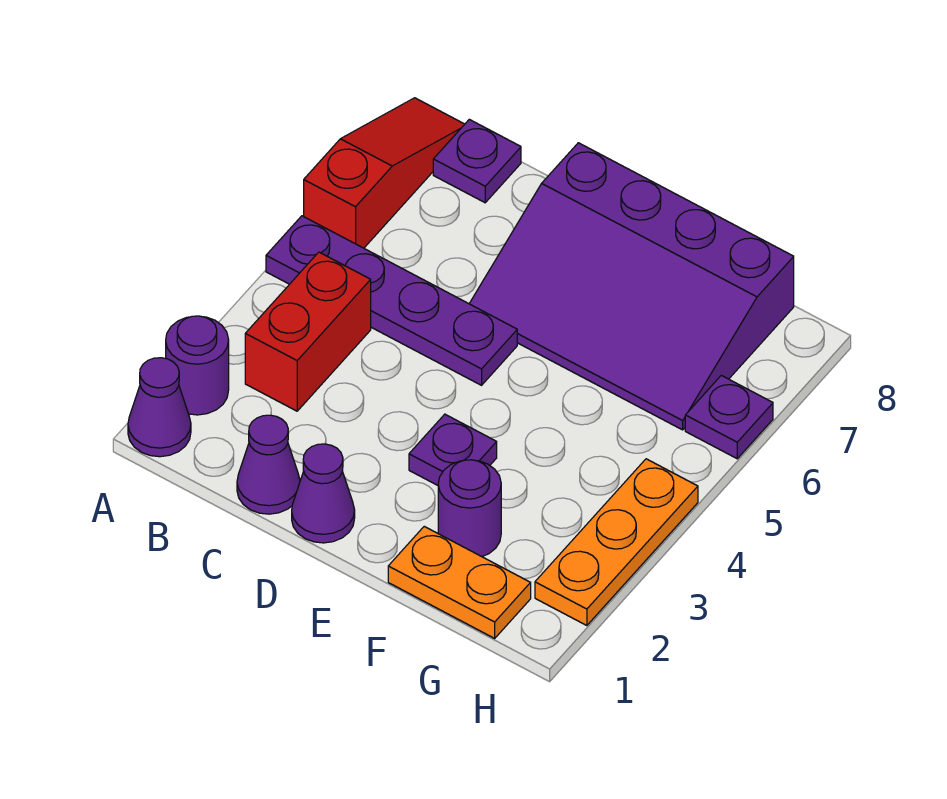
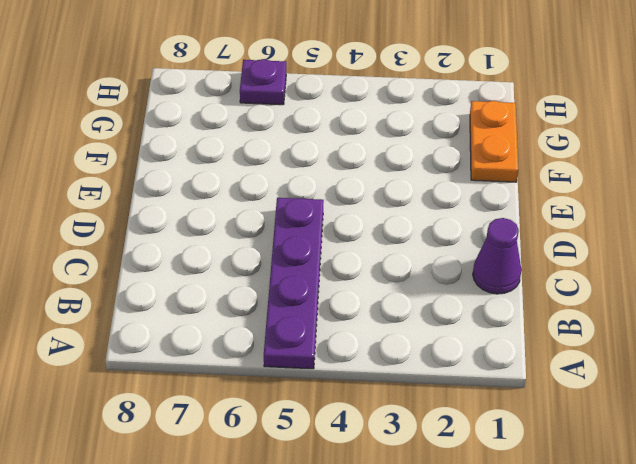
none -> purple 1x1 cone [128,358,191,457]
none -> purple 1x1 round brick [166,316,229,415]
none -> red 1x3 slope [304,98,465,248]

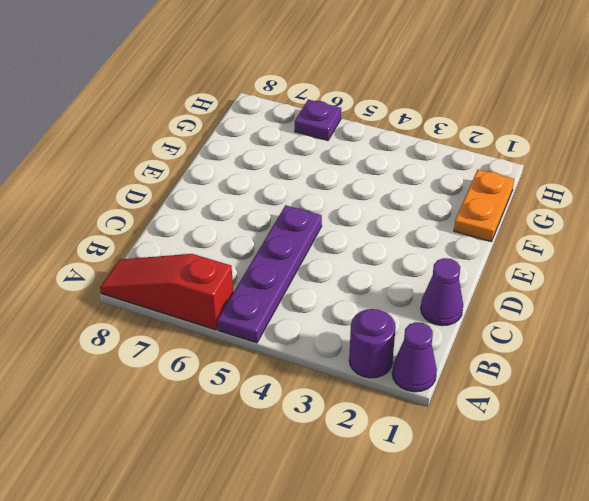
none -> red 1x2 brick [245,252,371,411]
none -> purple 1x1 plate [433,119,521,203]
none -> purple 1x1 cone [292,444,355,543]

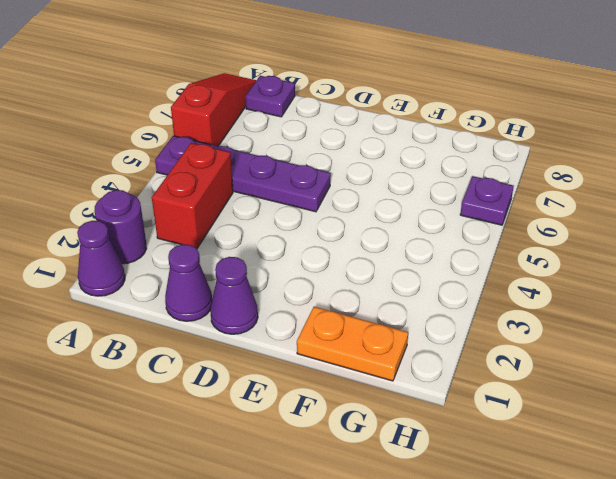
none -> purple 3x4 slope [469,143,794,430]
none -> purple 1x1 plate [409,414,497,485]
none -> purple 1x1 round brick [438,460,501,557]

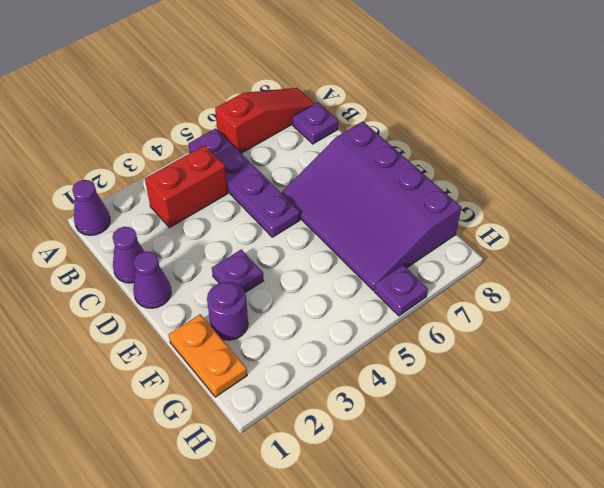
none -> purple 1x1 round brick [166,316,229,415]
none -> orange 1x3 plate [535,459,698,626]

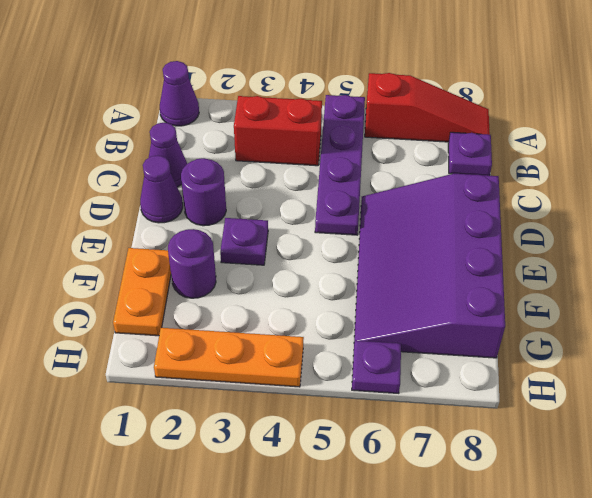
purple 1x1 round brick [181,158,226,226] -> purple 1x1 round brick moved to [166,316,229,415]

